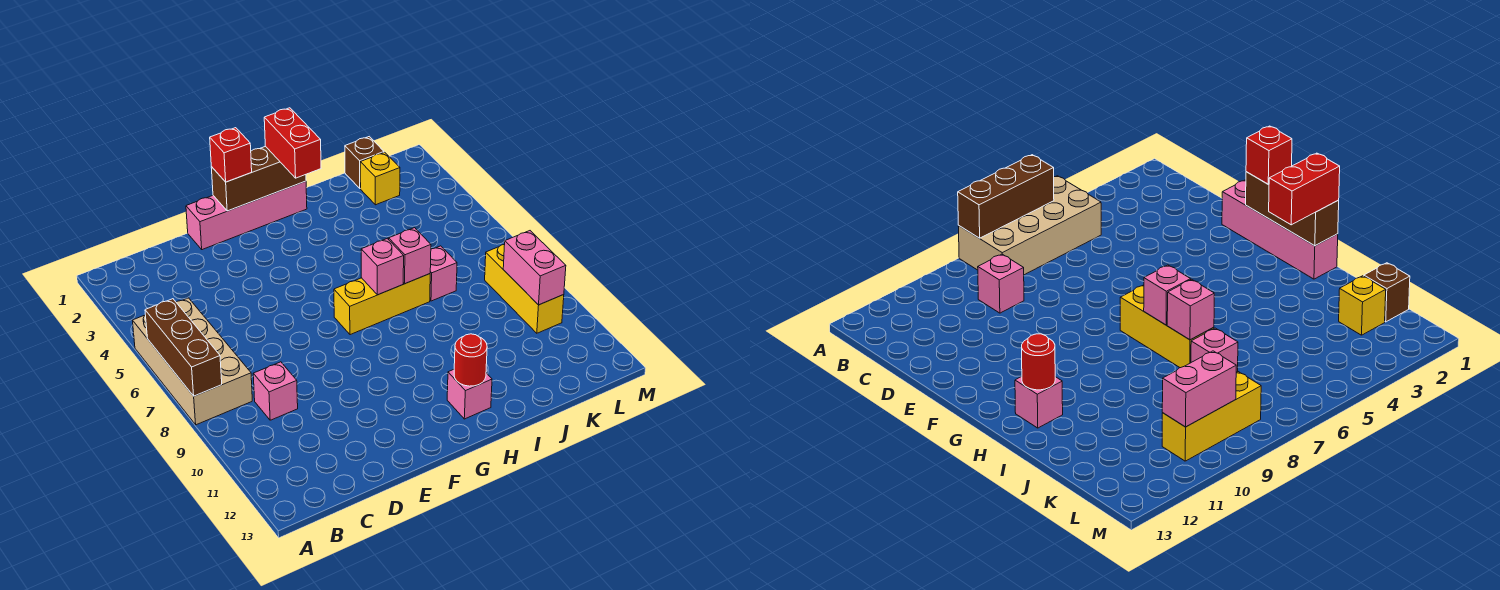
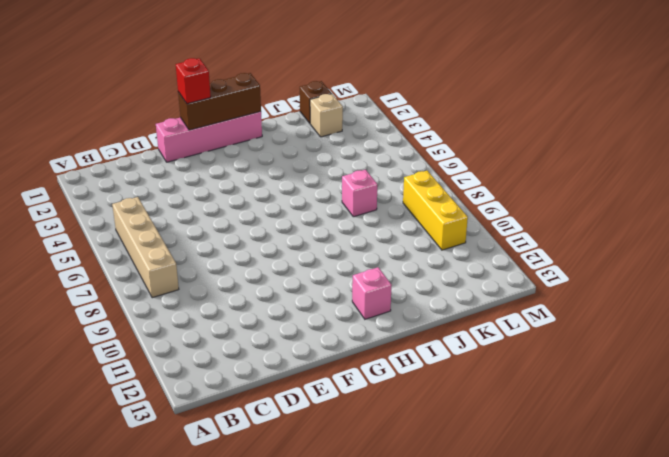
tan 1x4 brick [112,197,179,298] -> tan 2x4 brick [133,298,252,425]
tan 1x1 brick [310,94,343,137] -> yellow 1x1 brick [360,152,400,205]
none -> pink 1x1 brick [253,362,298,420]
none -> yellow 1x3 brick [334,274,430,335]
none -> brown 1x3 brick [145,299,222,396]

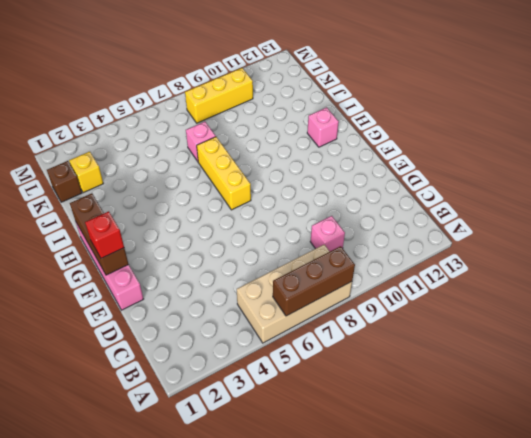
none -> pink 1x1 brick [361,239,404,295]
none -> red 1x1 round brick [454,334,487,386]
none -> pink 1x1 brick [389,228,431,284]

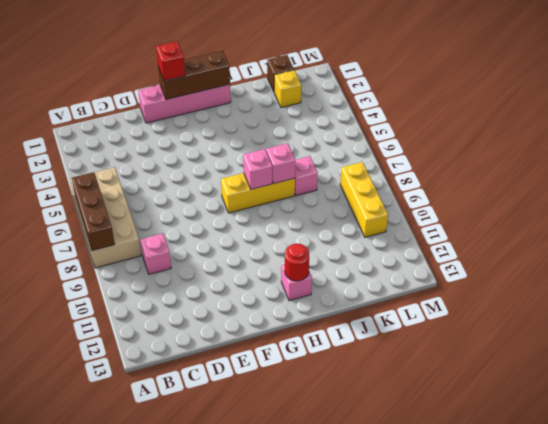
none -> pink 1x2 brick [503,231,566,305]
none -> red 1x2 brick [264,108,321,178]

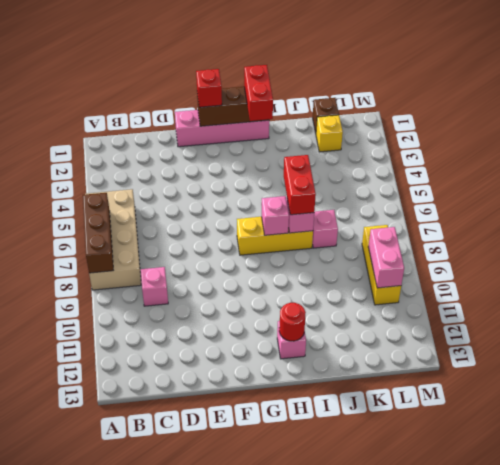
red 1x2 brick [284,155,316,215] -> none

